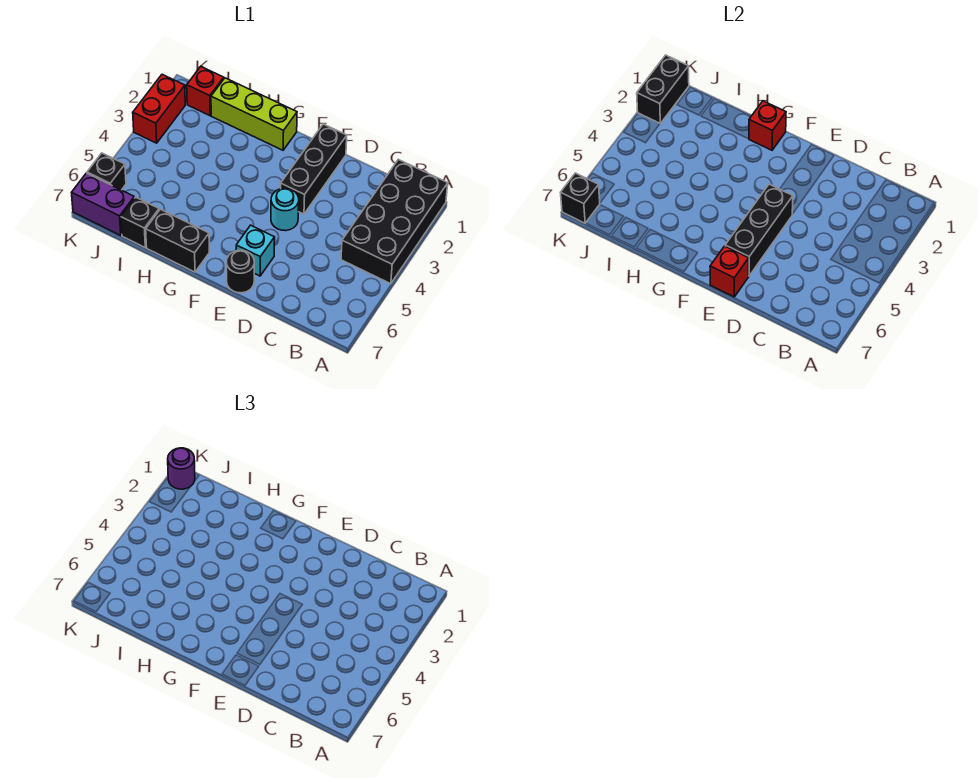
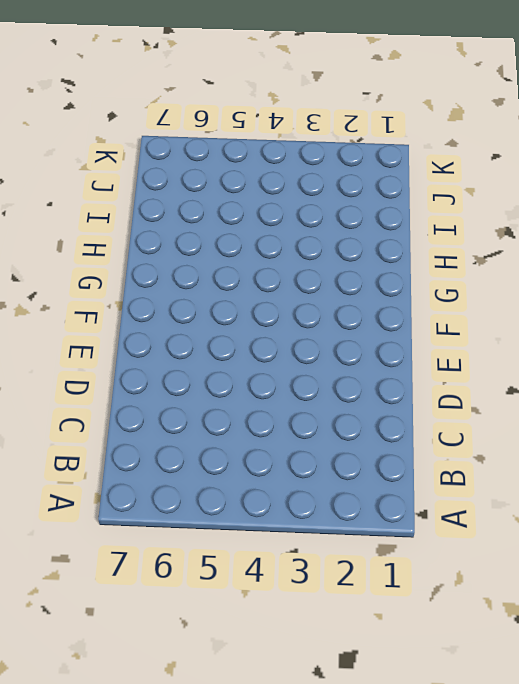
none -> black 2x4 brick [341,159,448,284]
none -> black 1x3 brick [281,124,347,214]
none -> cyan 1x1 round brick [271,188,299,231]

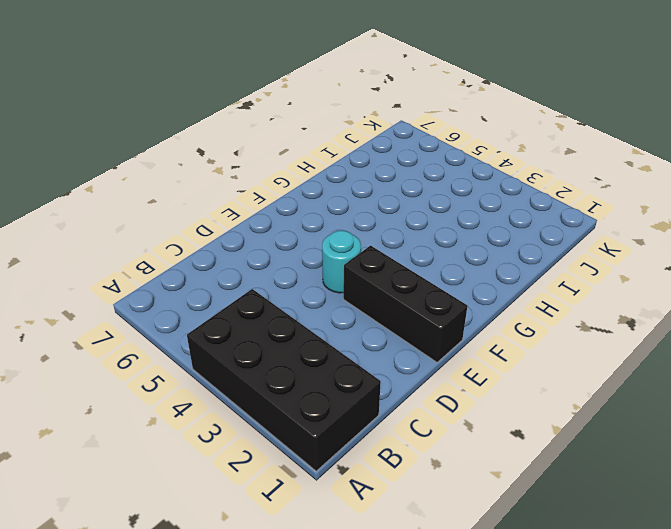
none -> cyan 1x1 brick [236,225,275,276]
none -> black 1x1 round brick [226,250,254,293]
none -> lime 1x3 brick [211,78,297,150]

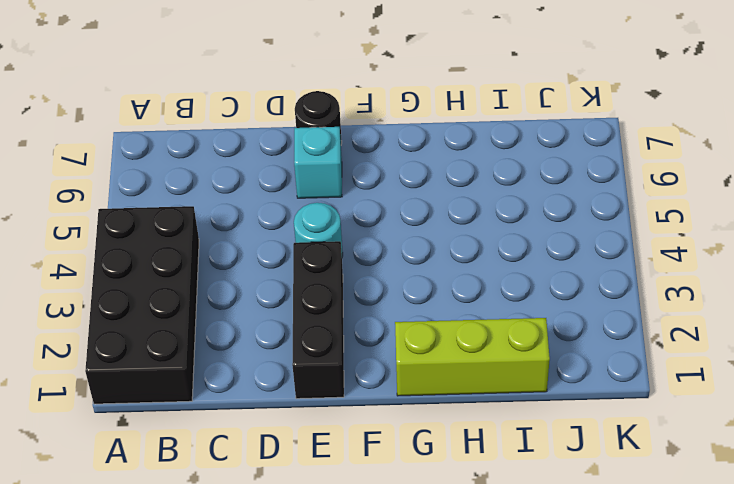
none -> black 1x2 brick [146,209,209,272]
none -> black 1x1 brick [121,197,159,247]
none -> red 1x1 brick [187,67,224,116]

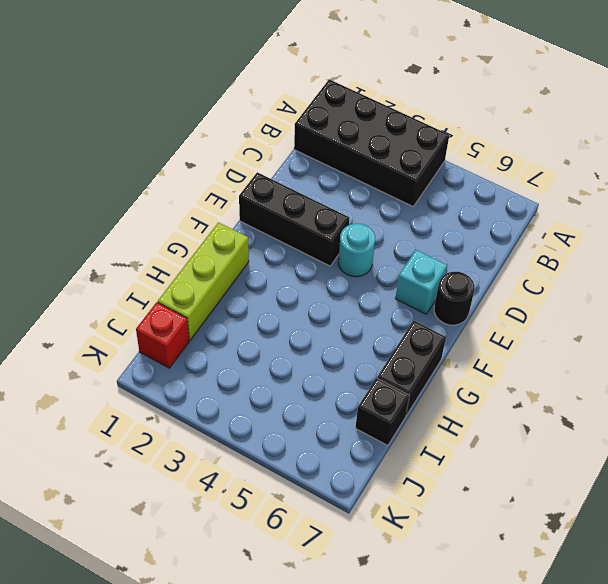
none -> purple 1x2 brick [72,173,134,235]
none -> red 1x2 brick [133,75,185,143]
none -> black 1x1 brick [87,153,126,190]

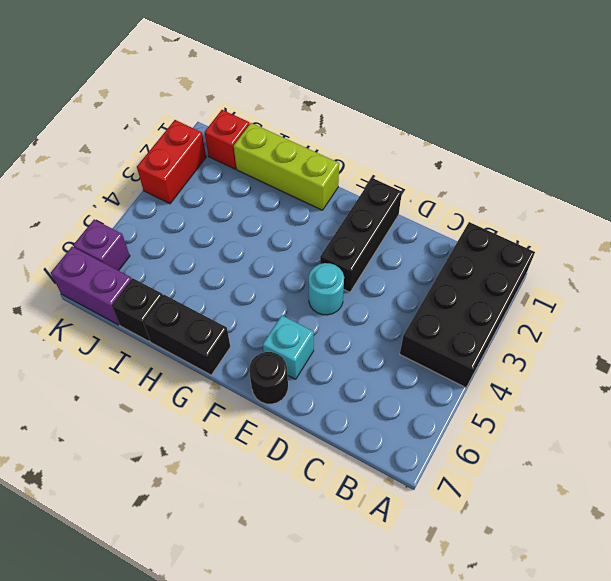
purple 1x1 brick [73,220,130,271] -> black 1x1 brick [87,153,126,190]
none -> black 1x3 brick [725,184,793,276]
none -> red 1x1 brick [710,246,749,297]
none -> red 1x1 brick [749,101,786,150]

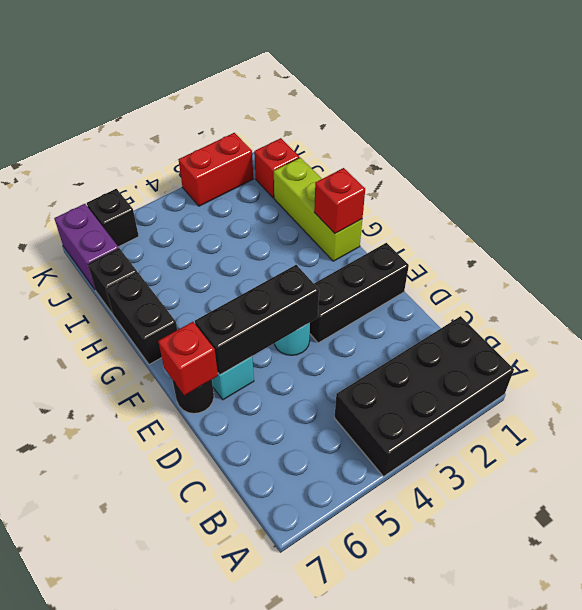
none -> black 1x2 brick [637,55,689,123]
none -> black 1x1 brick [561,173,600,223]
none -> purple 1x1 round brick [168,448,195,489]

